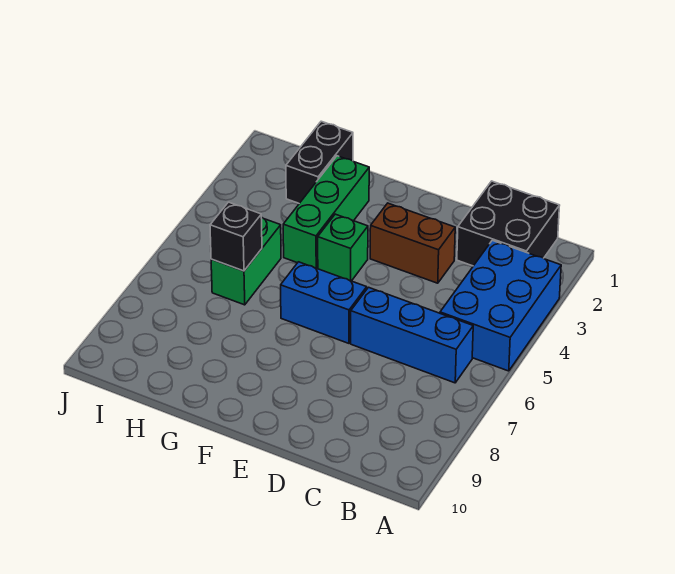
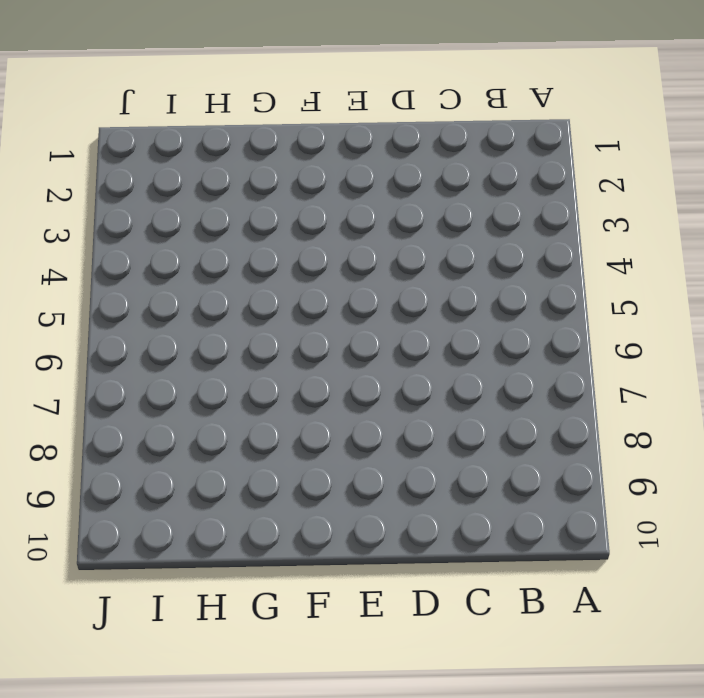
none -> blue 2x3 brick [440,240,561,371]
none -> black 2x2 brick [457,181,560,266]

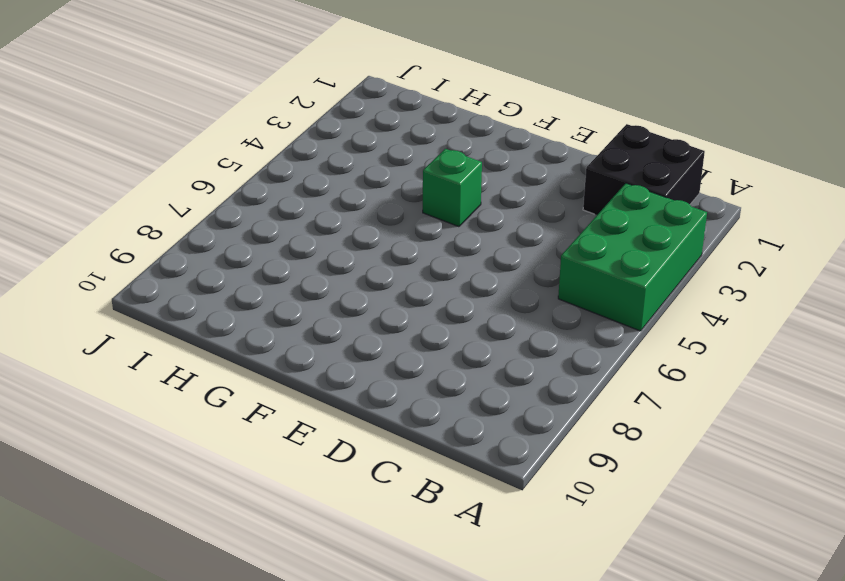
green 2x3 brick [558,183,707,331] -> blue 2x3 brick [440,240,561,371]
none -> blue 1x3 brick [351,287,473,383]
none -> brown 1x2 brick [370,203,455,283]

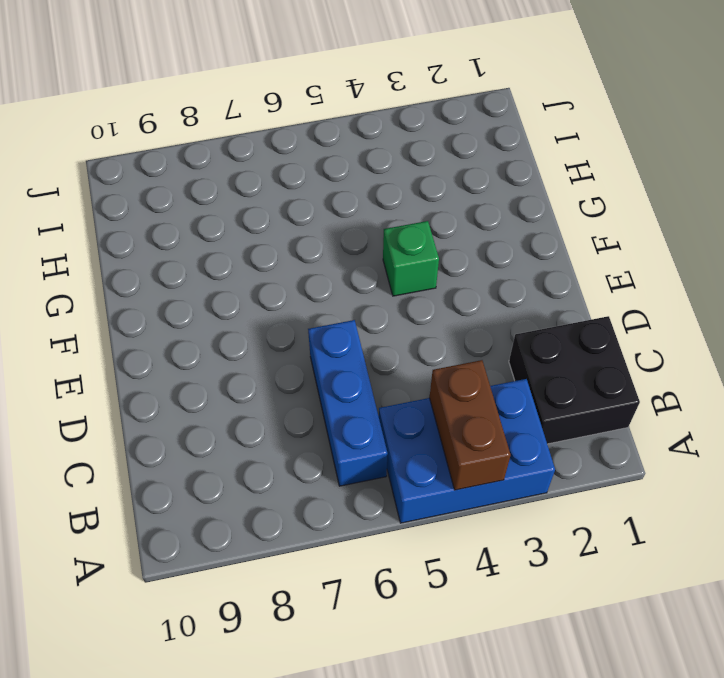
brown 1x2 brick [430,360,511,490] -> brown 1x2 brick moved to [370,203,455,283]
none -> blue 1x2 brick [281,262,367,343]
none -> green 1x3 brick [283,156,369,268]

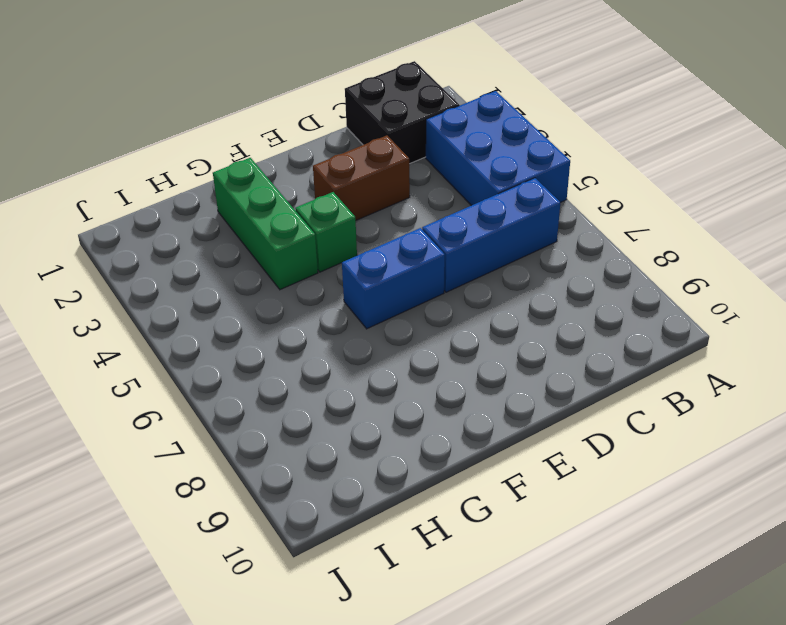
none -> black 1x2 brick [286,121,353,203]
none -> green 1x2 brick [211,217,281,305]

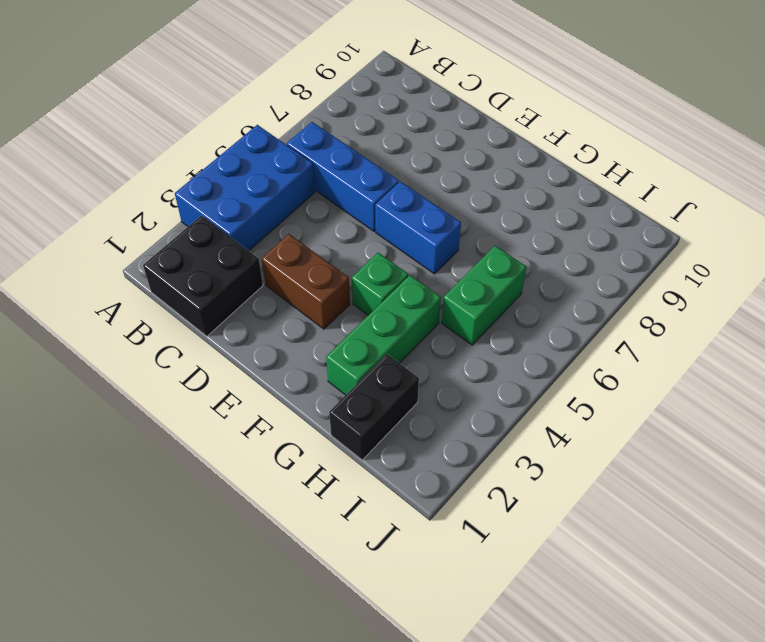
none -> black 1x1 brick [210,202,262,271]

